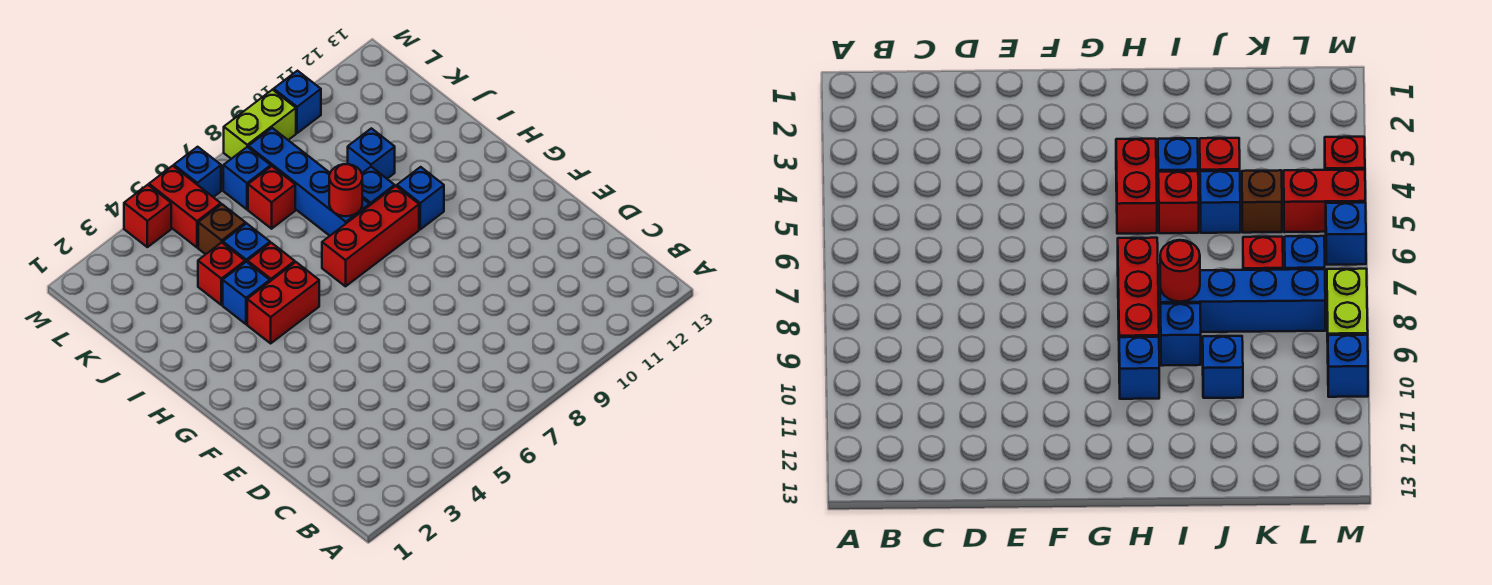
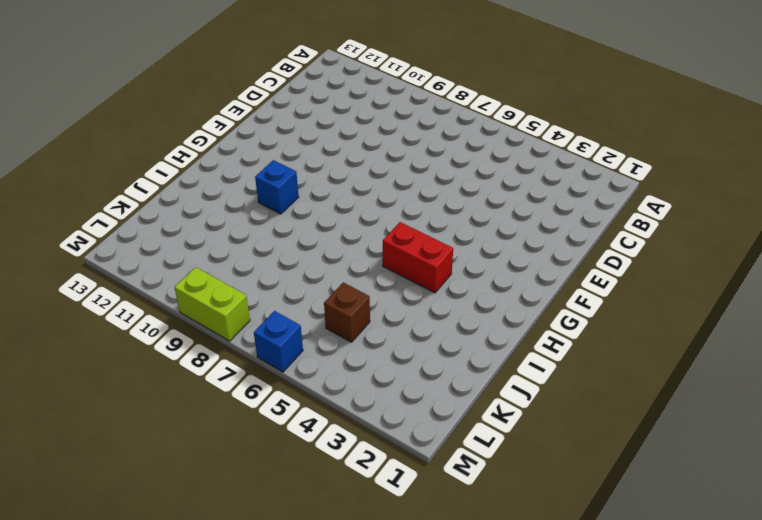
none -> red 1x3 brick [322,186,419,286]
none -> blue 1x1 brick [223,262,270,324]
none -> red 1x1 brick [248,243,295,281]

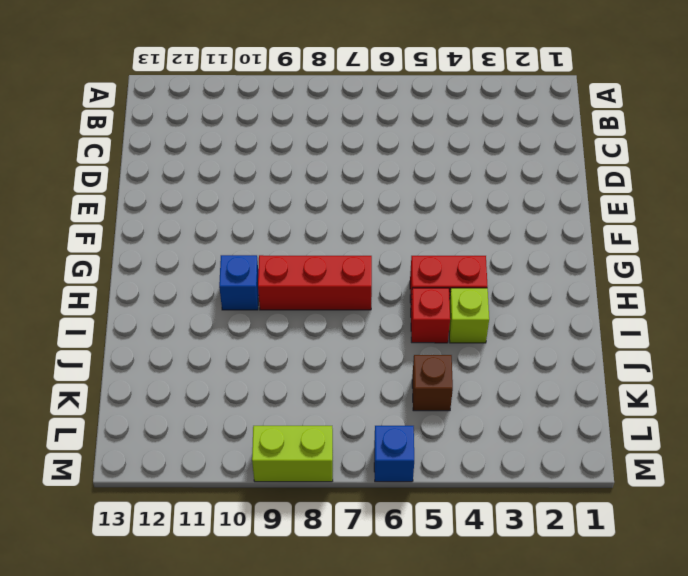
lime 1x1 brick [449,288,489,343] -> blue 1x1 brick [223,262,270,324]
none -> blue 1x4 brick [248,128,370,236]
none -> blue 1x1 brick [362,167,395,205]
none -> red 1x1 brick [198,242,245,305]

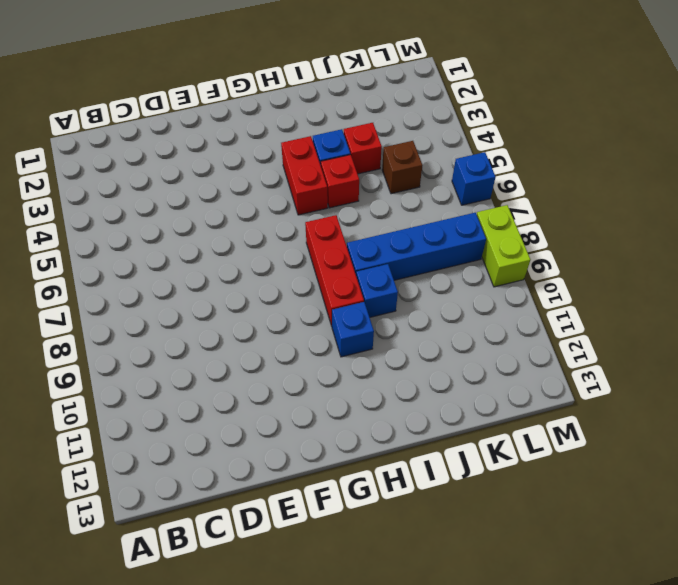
none -> blue 1x1 brick [223,223,270,262]
none -> blue 1x1 brick [348,128,395,179]
none -> red 1x1 brick [248,166,295,229]

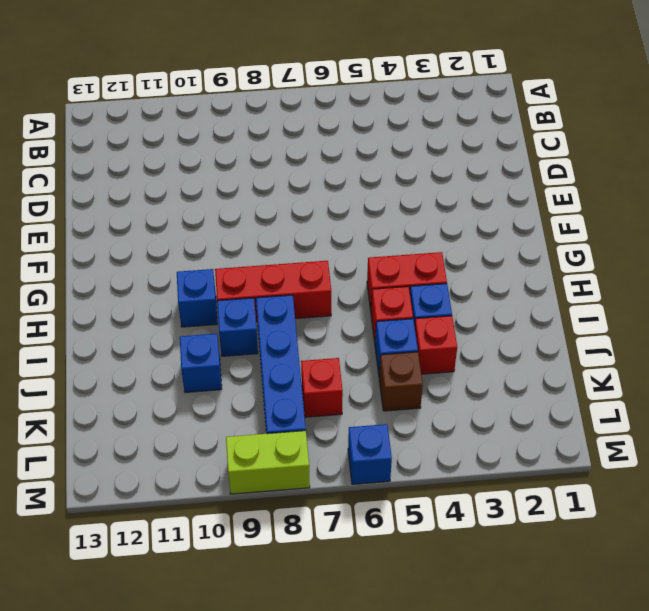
none -> red 1x2 brick [149,166,221,247]
none -> blue 1x1 brick [223,147,271,209]
none -> red 1x1 brick [124,185,171,247]

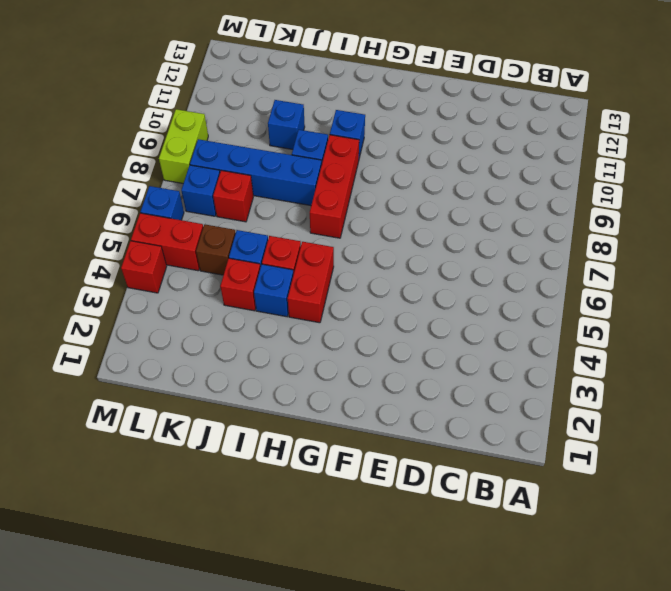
none -> blue 1x1 brick [274,71,321,133]
none -> red 1x1 round brick [329,164,362,216]

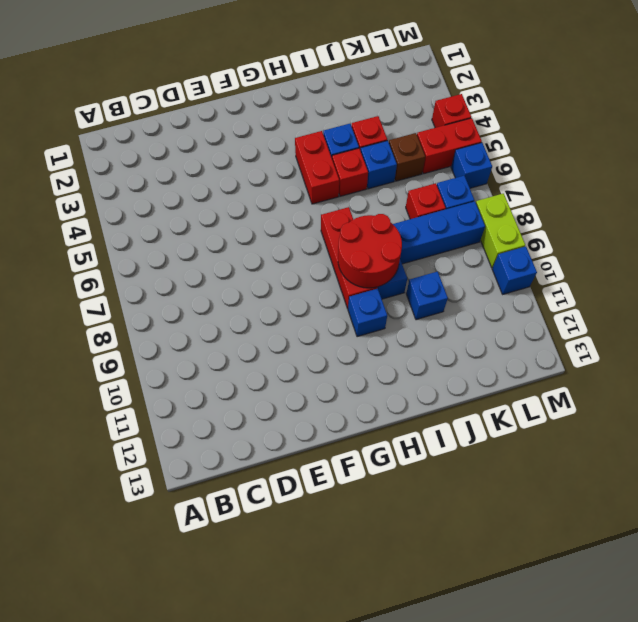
red 2x2 round brick [338,214,402,288] -> red 1x1 round brick [329,164,362,216]

